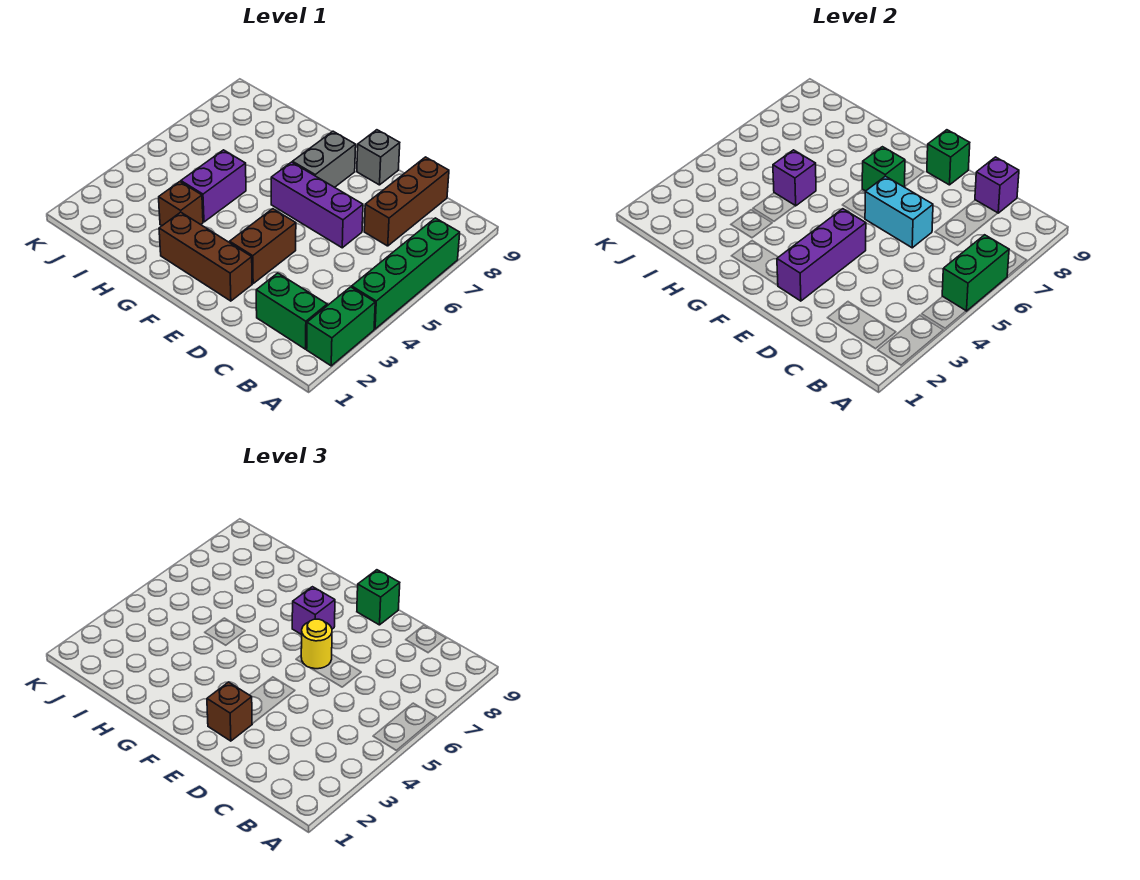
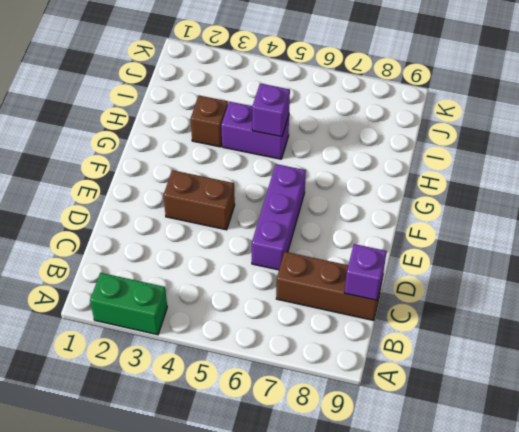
none -> green 1x4 brick [352,218,460,329]
none -> green 1x2 brick [256,273,327,349]
none -> brown 1x3 brick [159,212,252,301]

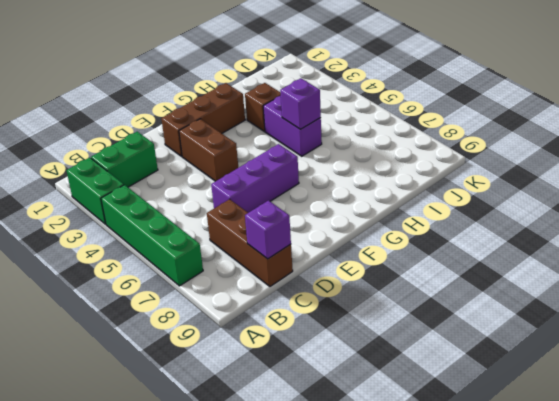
none -> grey 1x1 brick [357,130,400,185]
none -> grey 1x2 brick [293,131,356,187]
none -> green 1x2 brick [942,235,1009,311]

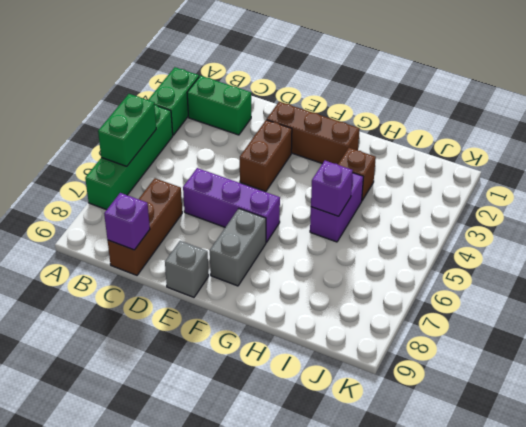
none -> cyan 1x2 brick [865,176,933,248]
none -> purple 1x3 brick [777,209,866,301]
none -> green 1x1 brick [927,130,970,185]

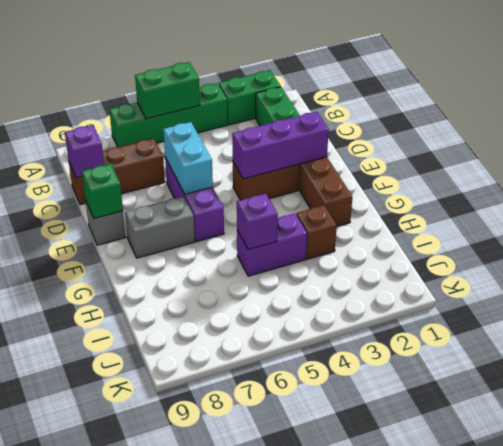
none -> green 1x1 brick [862,147,905,191]
none -> brown 1x1 brick [207,682,252,741]
none -> yellow 1x1 round brick [301,619,332,669]

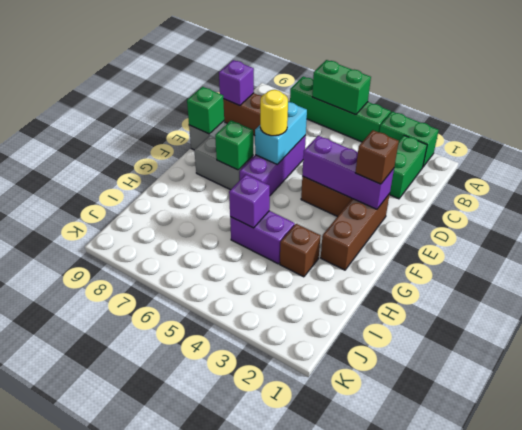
none -> green 1x1 brick [357,570,400,625]
none -> purple 1x1 brick [292,587,335,635]

